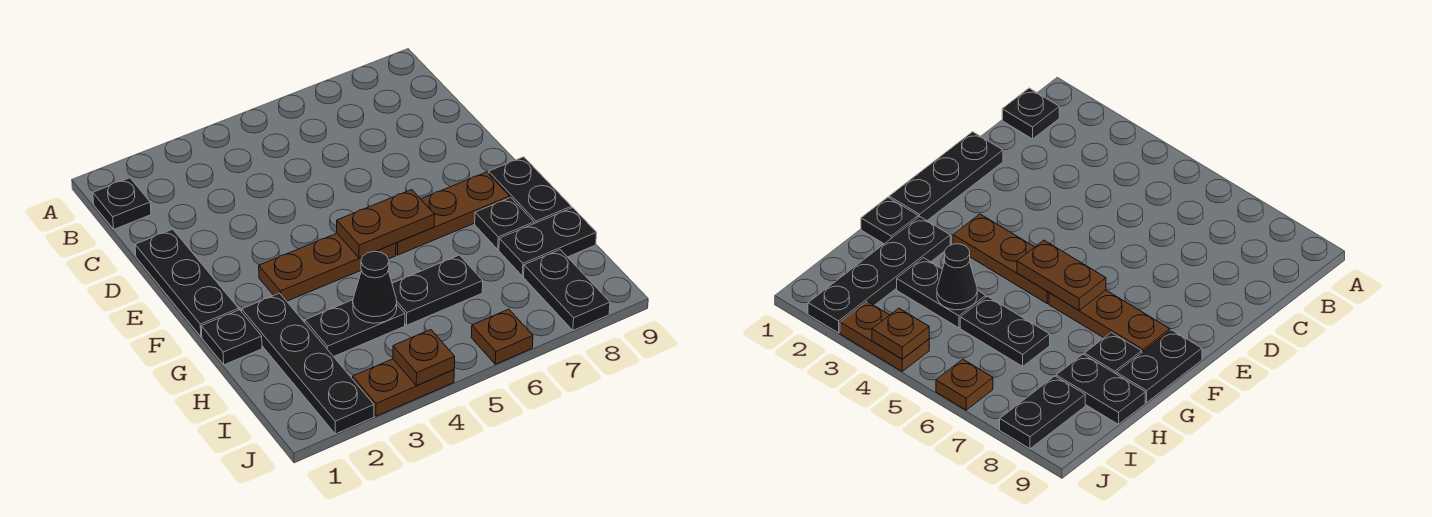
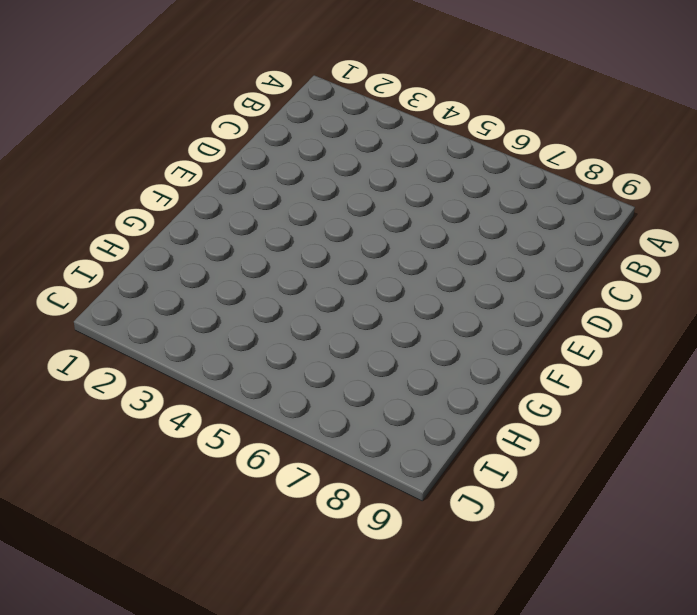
none -> black 1x1 plate [93,178,151,229]
none -> black 1x3 plate [135,229,239,337]
none -> brown 1x3 plate [259,233,396,301]

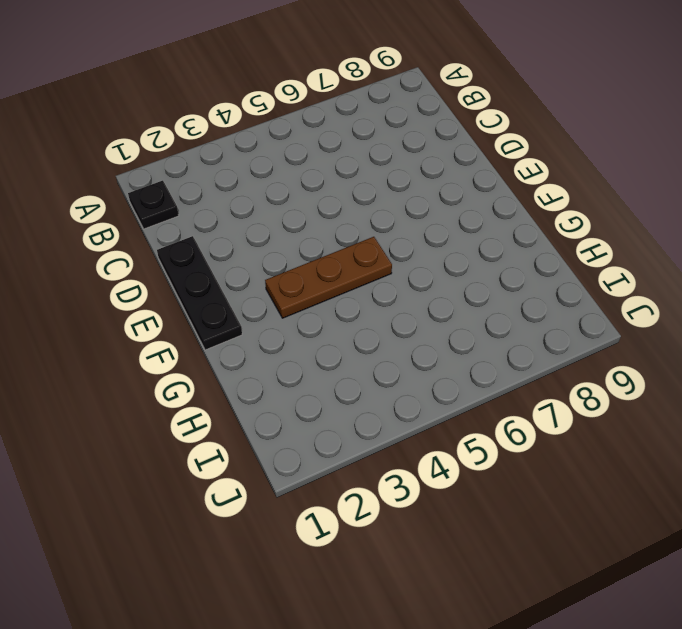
none -> brown 1x3 plate [396,172,510,255]
none -> black 1x2 plate [488,157,572,224]
none -> black 1x1 plate [201,310,262,365]

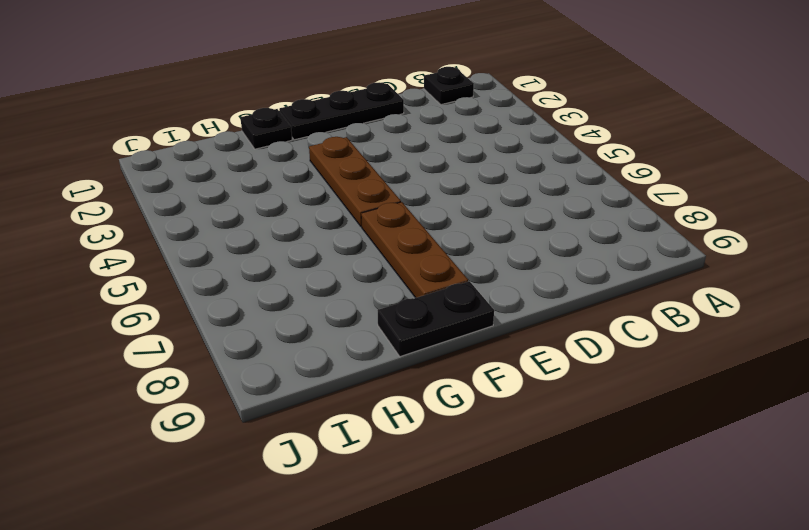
none -> black 1x4 plate [242,293,374,434]
none -> black 1x1 plate [475,197,534,249]
none -> black 1x2 plate [305,300,405,357]

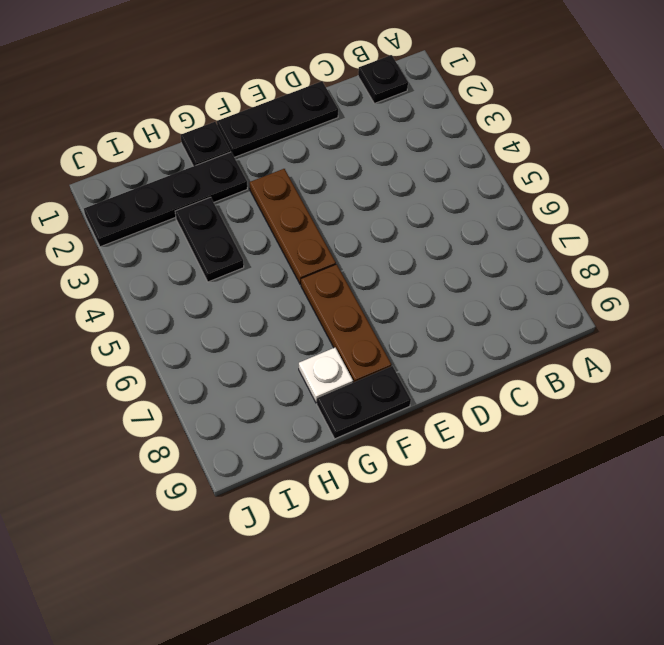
white 1x1 plate [299,348,353,403] -> black 1x1 plate [475,197,534,249]
none -> black 1x2 plate [392,255,483,325]
none -> black 1x2 plate [499,208,597,276]
none -> black 1x2 plate [524,250,610,330]

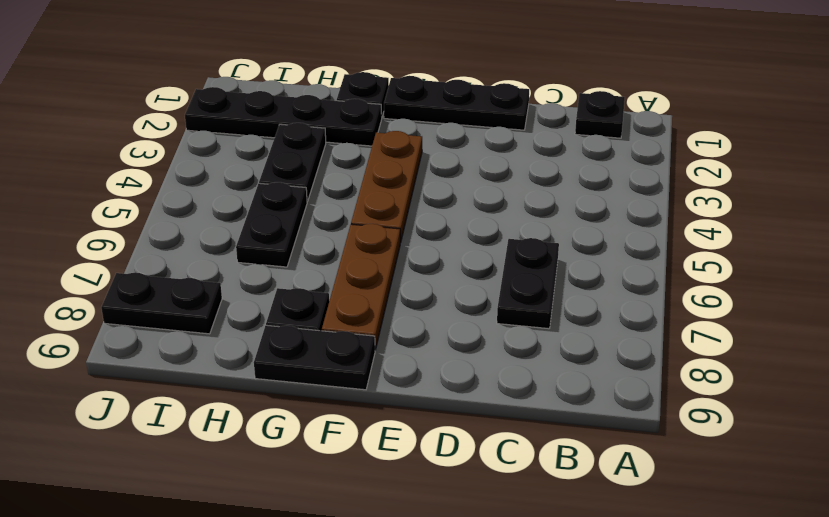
black 1x2 plate [497,238,559,329] -> black 1x2 plate moved to [499,208,597,276]
none -> brown 1x2 plate [353,359,454,416]
none -> brown 1x1 plate [471,309,533,364]
none -> brown 1x2 plate [337,190,434,258]

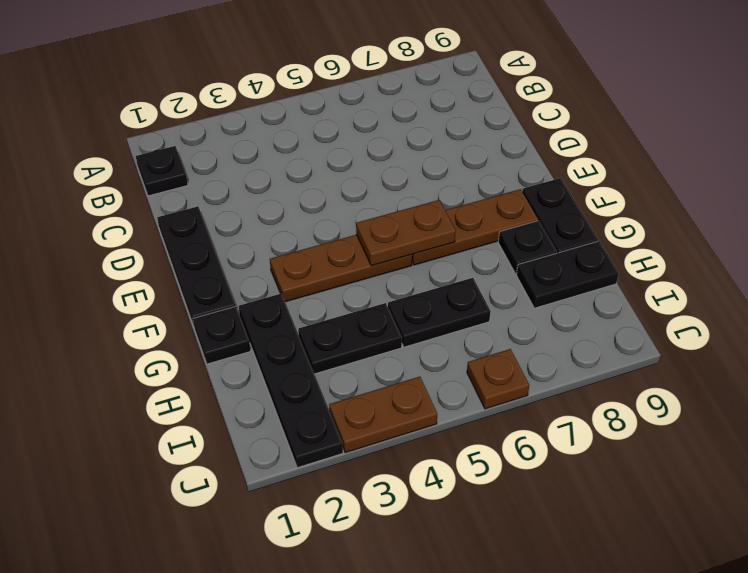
none -> black 1x2 plate [524,250,610,330]
none -> black 1x1 cone [353,251,397,323]
none -> brown 1x1 plate [393,330,455,386]

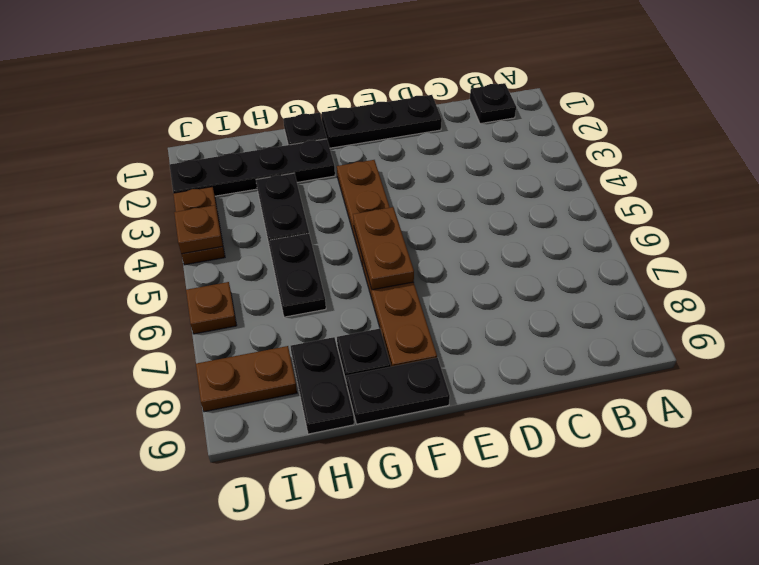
brown 1x2 plate [196,346,297,412] -> black 1x2 plate [524,250,610,330]
none -> black 1x1 cone [353,251,397,323]

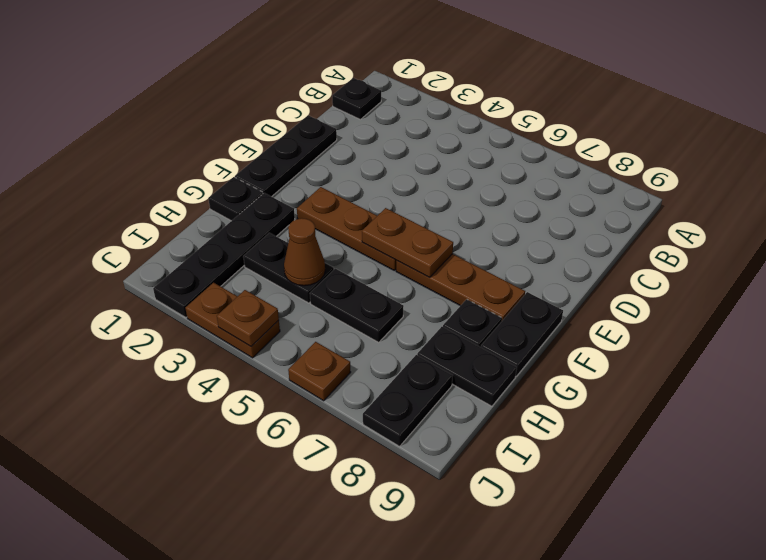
brown 1x1 cone [284,218,325,286] -> black 1x1 cone [353,251,397,323]

